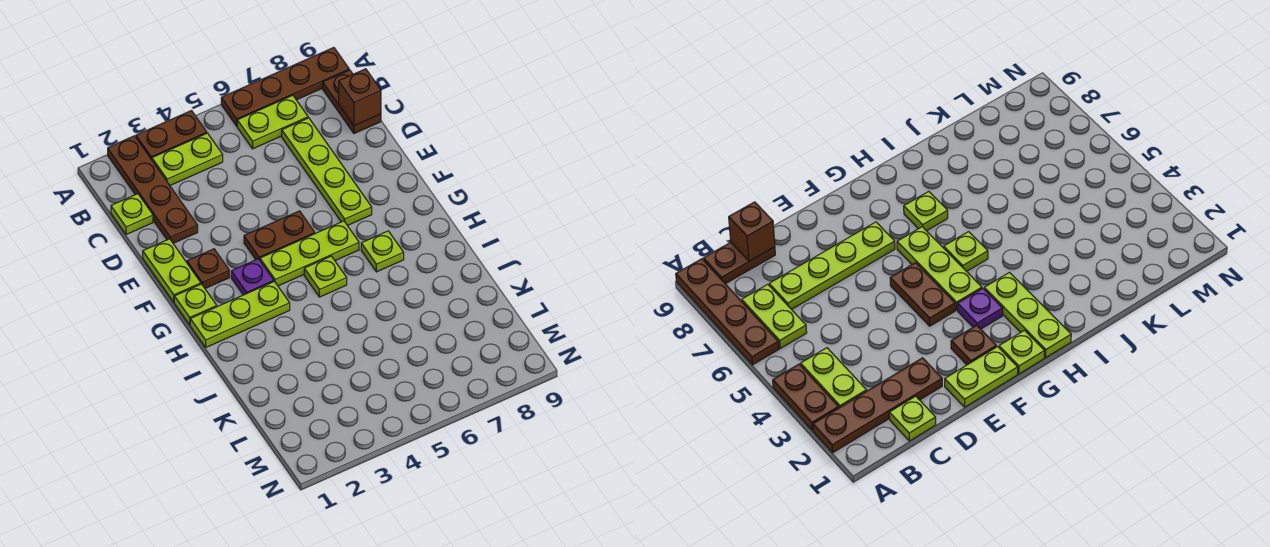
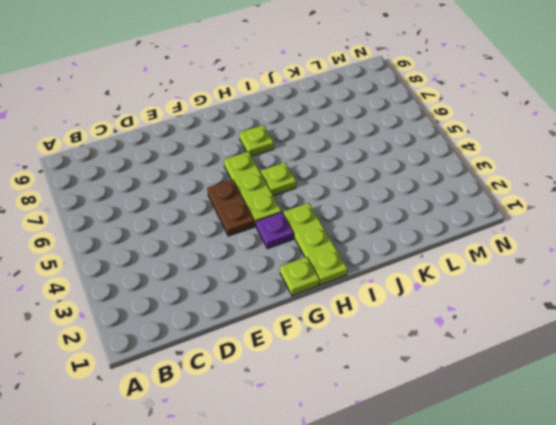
none -> brown 1x4 plate [108,136,198,243]
none -> brown 1x2 plate [136,111,207,160]
none -> brown 1x4 plate [221,48,349,126]

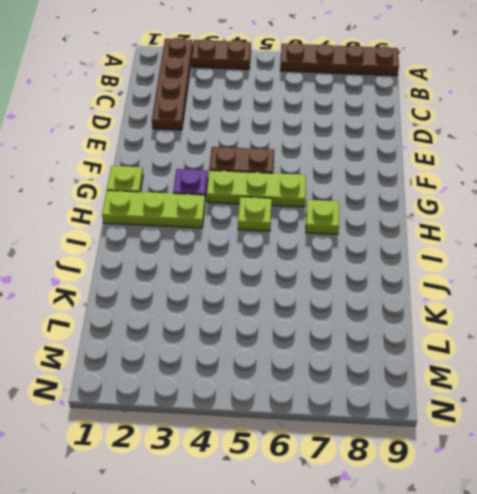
none -> lime 1x2 plate [152,133,223,185]
none -> lime 1x2 plate [237,95,308,149]
none -> brown 1x2 plate [323,70,381,133]

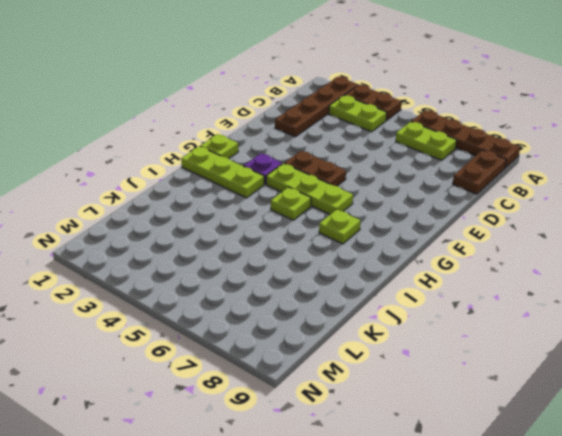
none -> lime 1x1 plate [111,194,153,235]
none -> lime 1x4 plate [282,118,372,226]
none -> lime 1x2 plate [143,239,201,302]

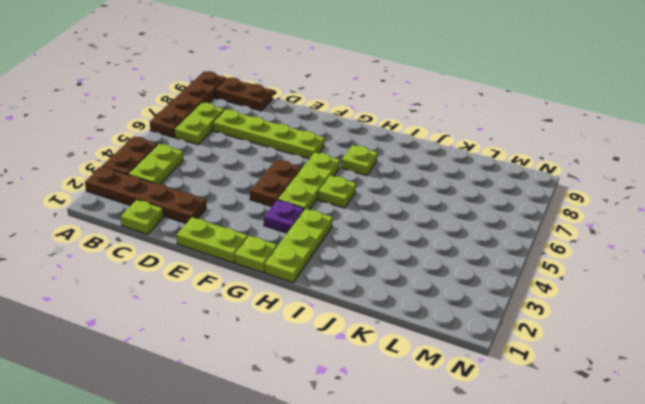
none -> brown 1x1 plate [187,249,229,288]
none -> brown 1x1 brick [339,69,381,126]

